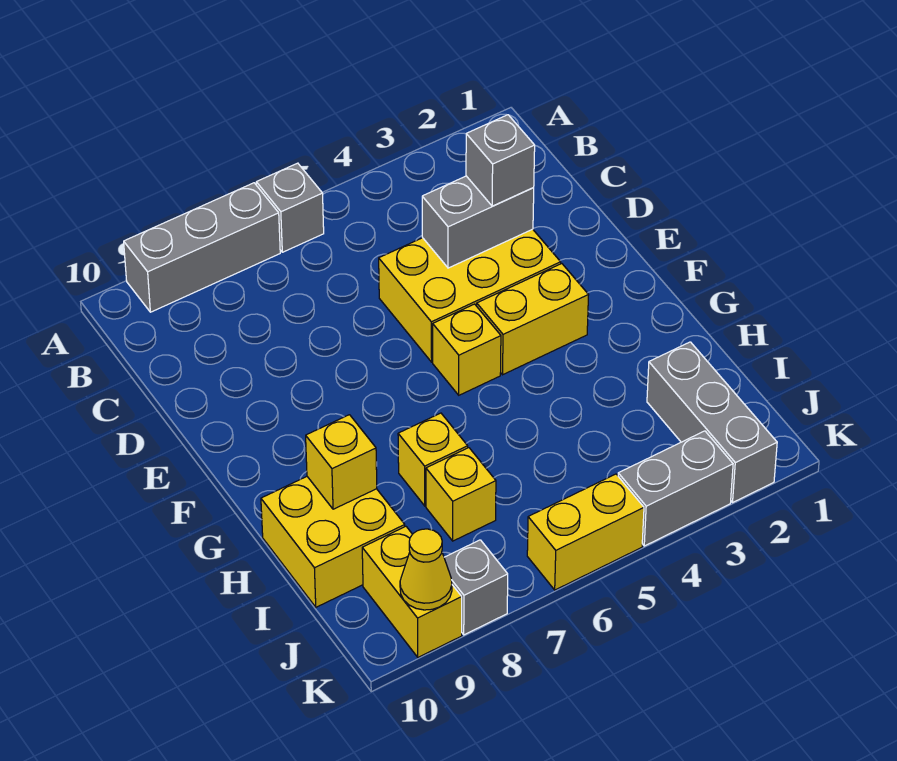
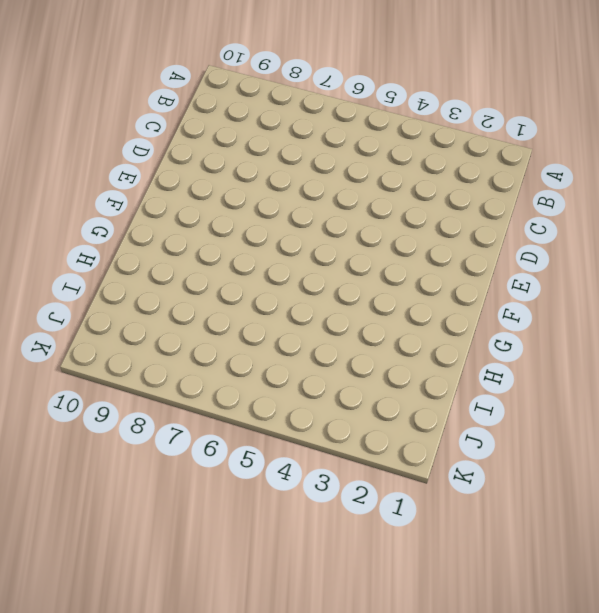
none -> grey 1x1 brick [256,163,324,252]
none -> grey 1x3 brick [124,183,280,312]
none -> yellow 2x3 brick [379,229,561,362]

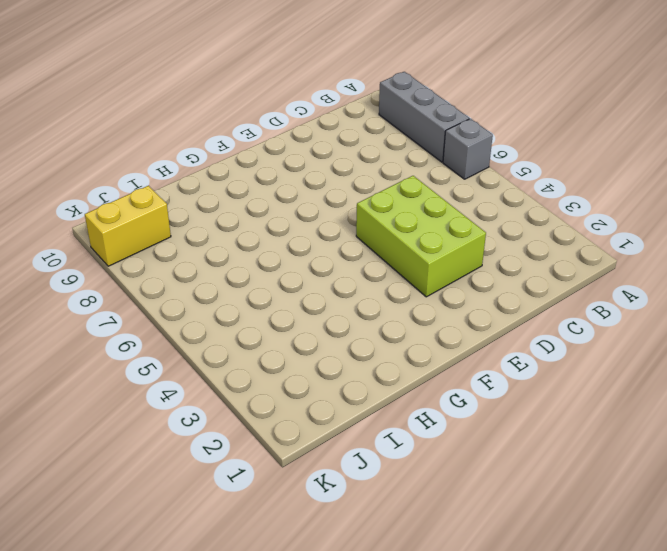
lime 2x3 brick [356,176,486,297] -> yellow 2x3 brick [379,229,561,362]
none -> yellow 1x2 brick [477,264,588,375]
none -> yellow 1x1 brick [433,304,501,395]
none -> yellow 1x1 brick [398,413,468,506]

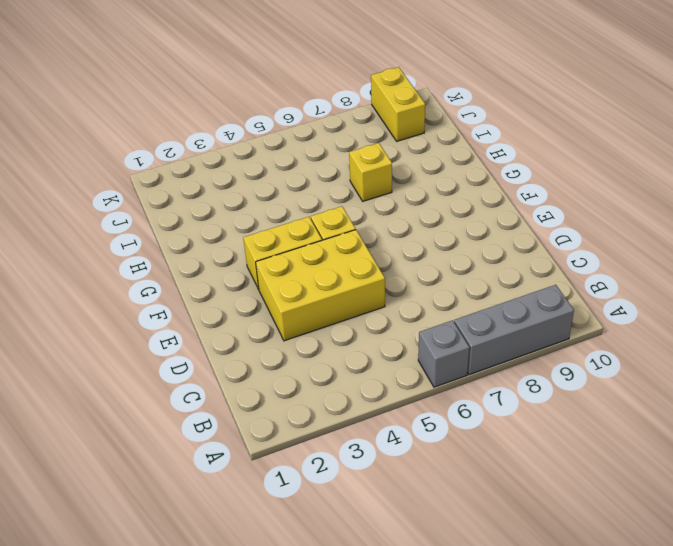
none -> yellow 2x2 brick [261,477,405,607]
none -> grey 1x3 brick [647,342,777,502]
none -> yellow 1x1 brick [426,448,496,541]

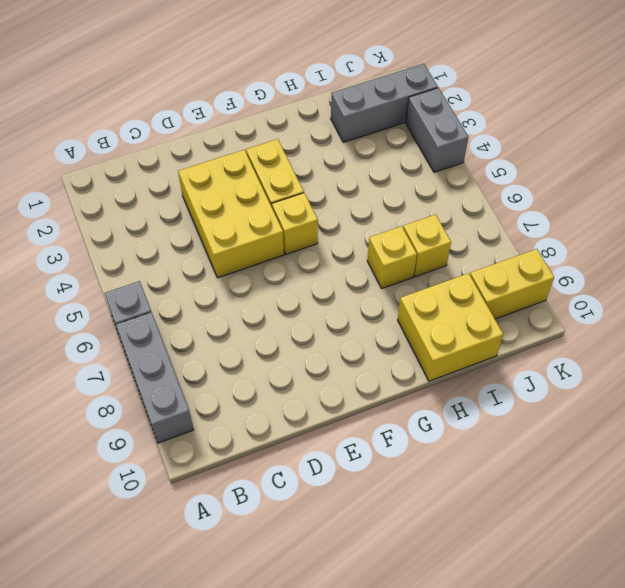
none -> yellow 1x2 brick [527,474,644,590]
none -> grey 1x1 brick [444,540,508,635]
none -> grey 1x2 brick [422,176,534,268]

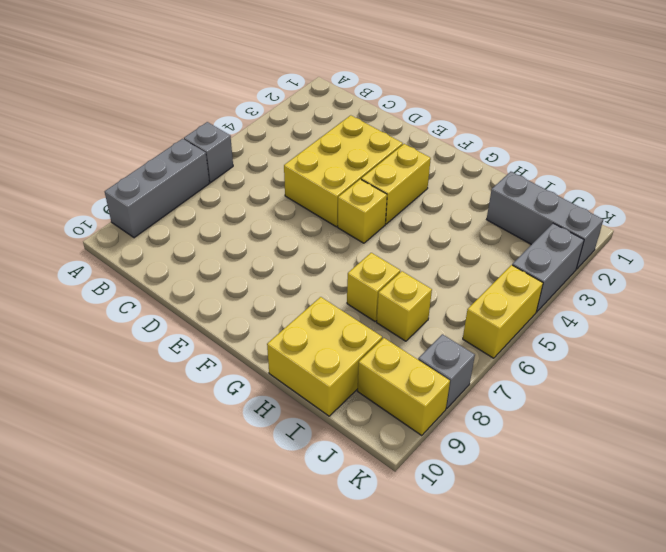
none -> grey 1x2 brick [422,176,534,268]
none -> yellow 1x1 brick [306,415,377,509]
none -> yellow 1x1 cone [400,529,452,610]

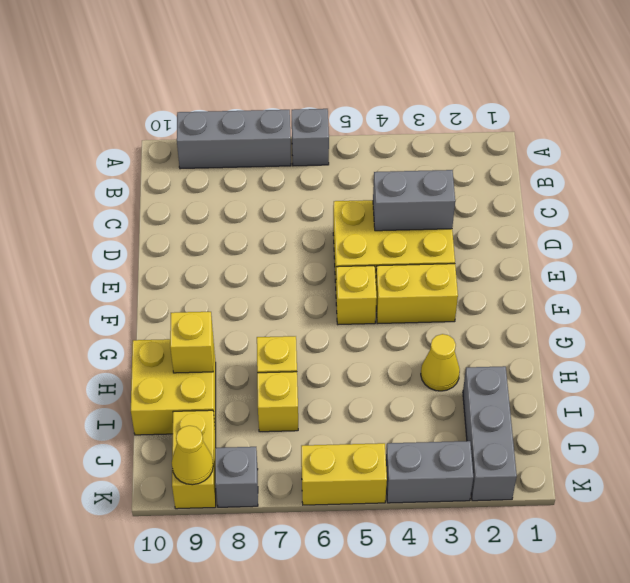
yellow 1x1 cone [421,334,460,391] -> none
none -> grey 1x1 brick [466,115,535,206]

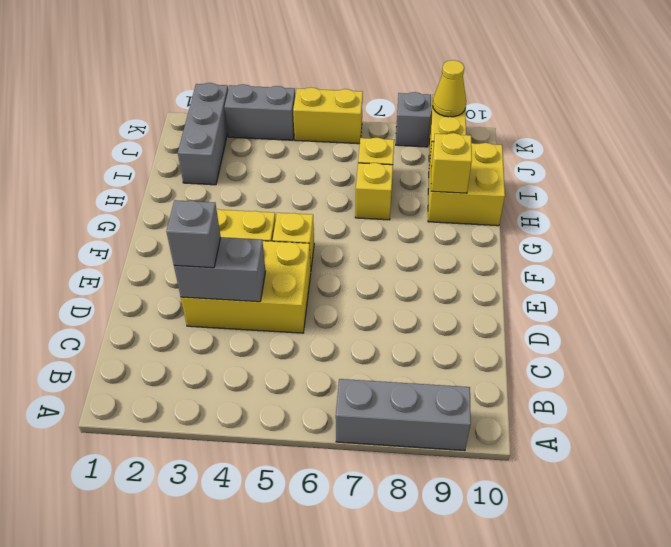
none -> grey 1x1 brick [256,163,324,252]

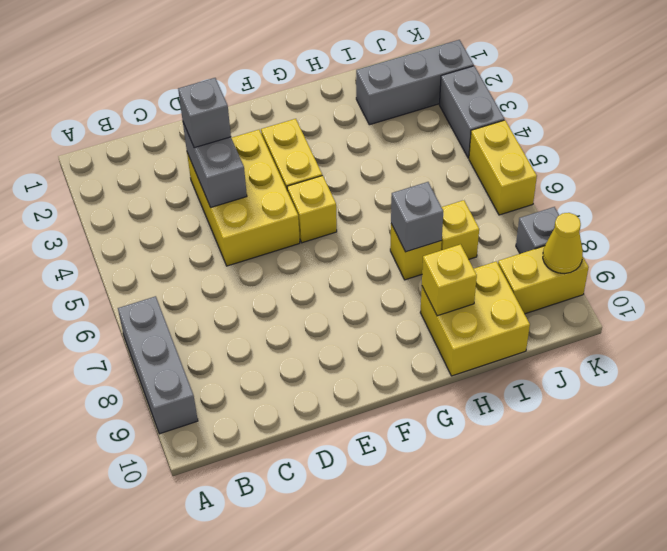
grey 1x1 brick [391,182,443,252] -> grey 1x1 brick moved to [256,163,324,252]

